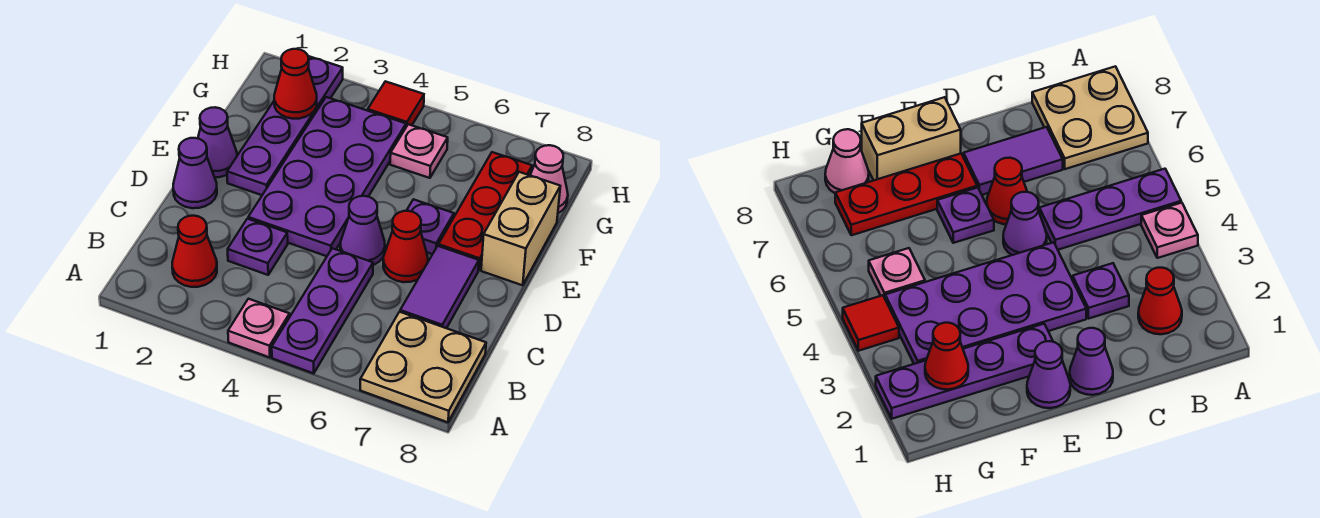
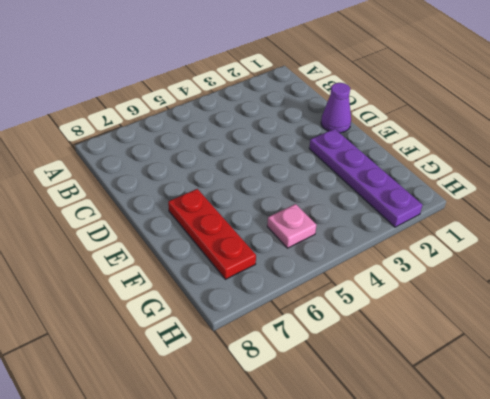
none -> pink 1x1 plate [228,299,290,357]
none -> purple 1x3 plate [272,248,373,373]
none -> tan 2x2 plate [360,312,486,422]

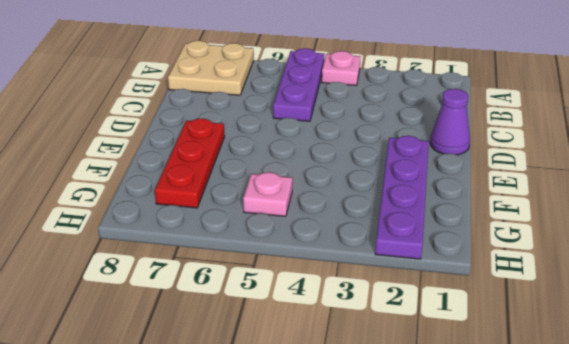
none -> red 1x1 cone [172,216,217,287]
none -> purple 1x1 plate [228,219,288,275]
none -> purple 1x2 tile [400,246,479,328]

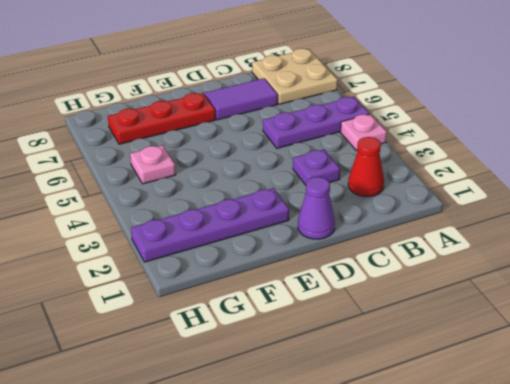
none -> purple 2x4 plate [248,97,406,256]
none -> purple 1x1 cone [340,196,385,265]
none -> red 1x1 cone [383,211,428,282]

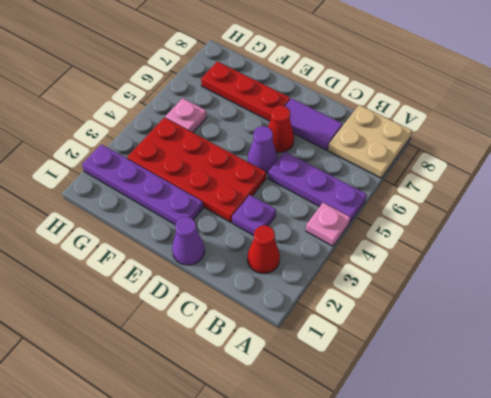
red 2x4 plate [127,118,266,222] -> purple 2x4 plate [248,97,406,256]
none -> purple 1x1 cone [198,107,237,177]
none -> purple 1x1 plate [407,199,454,254]
none -> tan 1x2 brick [481,172,560,285]

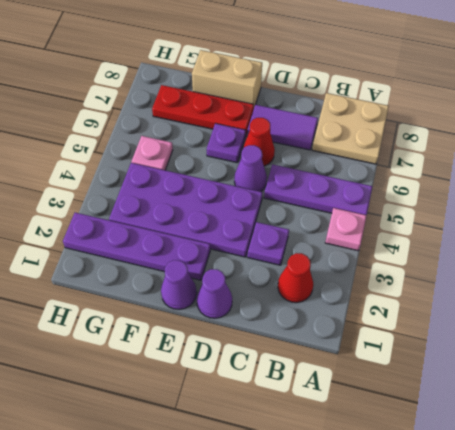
none -> pink 1x1 cone [530,145,568,213]
none -> red 1x1 tile [368,81,424,127]
none -> red 1x1 cone [274,49,317,119]

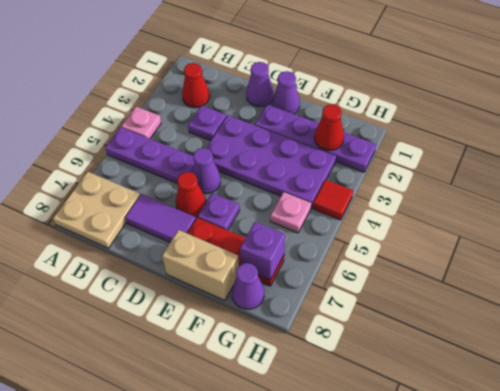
purple 1x1 brick [240,222,285,280] -> none
purple 1x1 cone [232,263,264,309] -> pink 1x1 cone [530,145,568,213]

